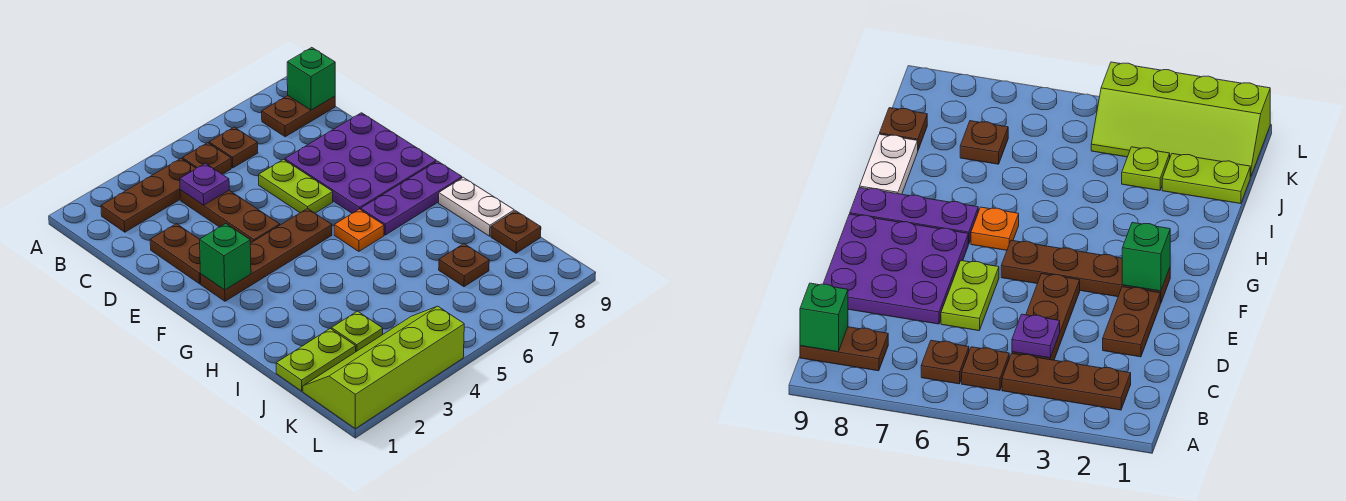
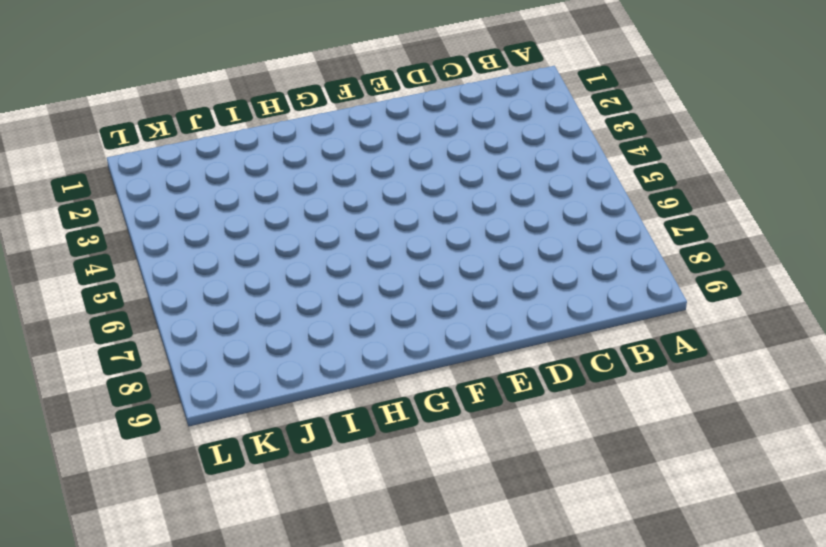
none -> brown 1x3 plate [101,158,196,232]
none -> brown 1x1 plate [183,143,231,174]
none -> brown 1x1 plate [209,127,258,168]

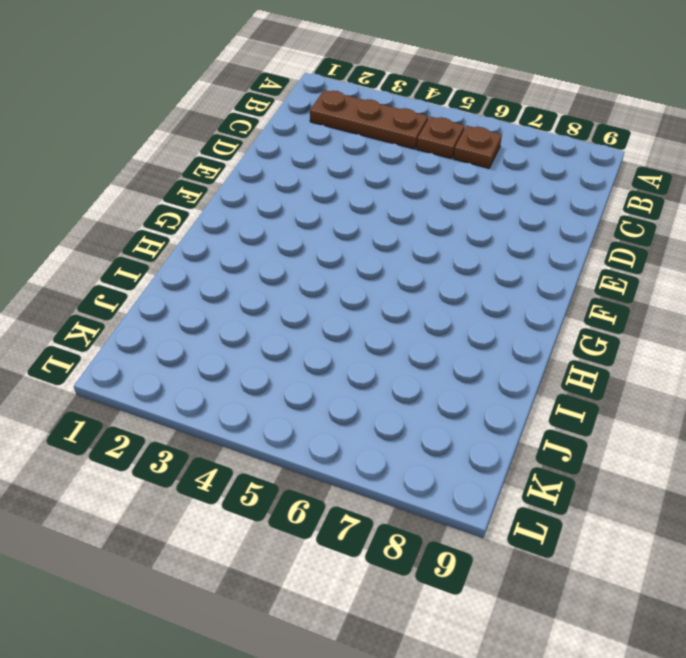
none -> brown 1x2 plate [262,96,335,137]
none -> brown 1x3 plate [180,190,280,243]
none -> brown 1x2 plate [150,224,201,284]

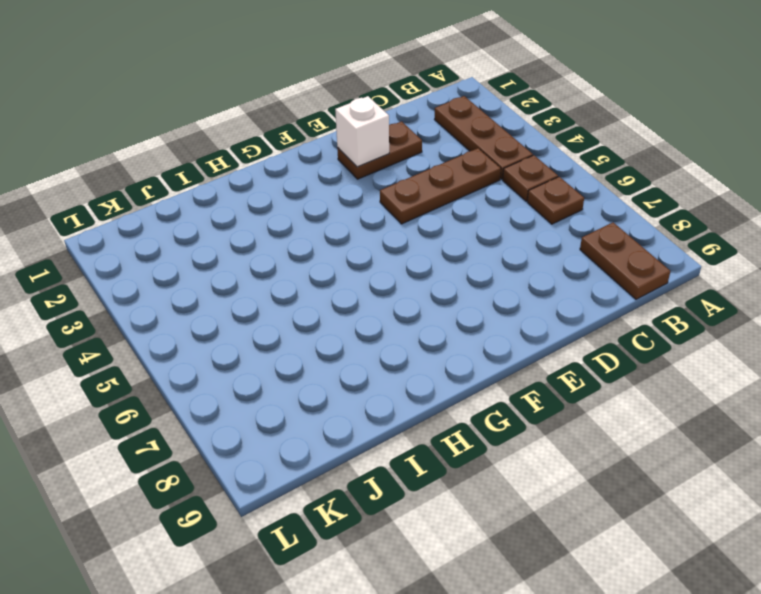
white 1x1 brick [335,96,389,167] -> none
none -> lime 1x2 plate [259,159,333,213]
none -> purple 3x3 plate [285,113,436,213]
none -> brown 1x4 plate [201,208,332,301]

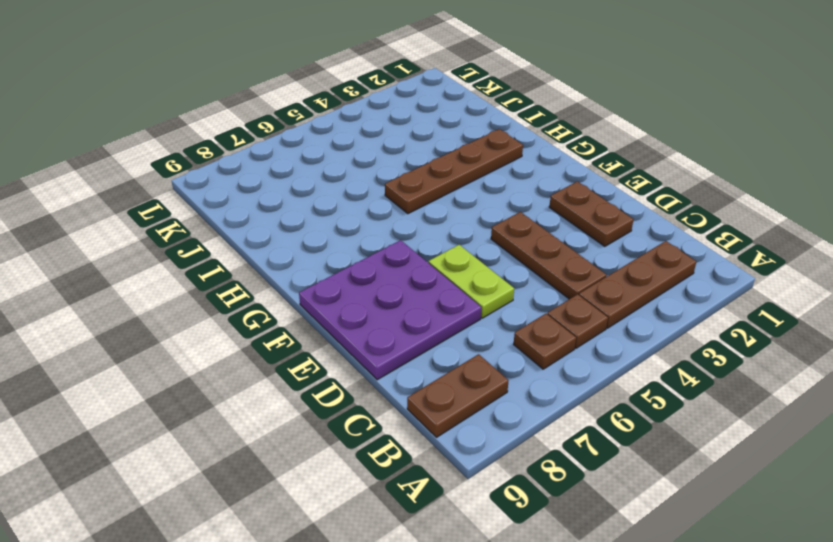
brown 1x4 plate [385,129,523,214] -> brown 1x4 plate moved to [201,208,332,301]
none -> orange 1x1 plate [334,209,384,251]
none -> purple 1x3 plate [361,161,462,235]
none -> white 1x2 plate [439,177,514,236]

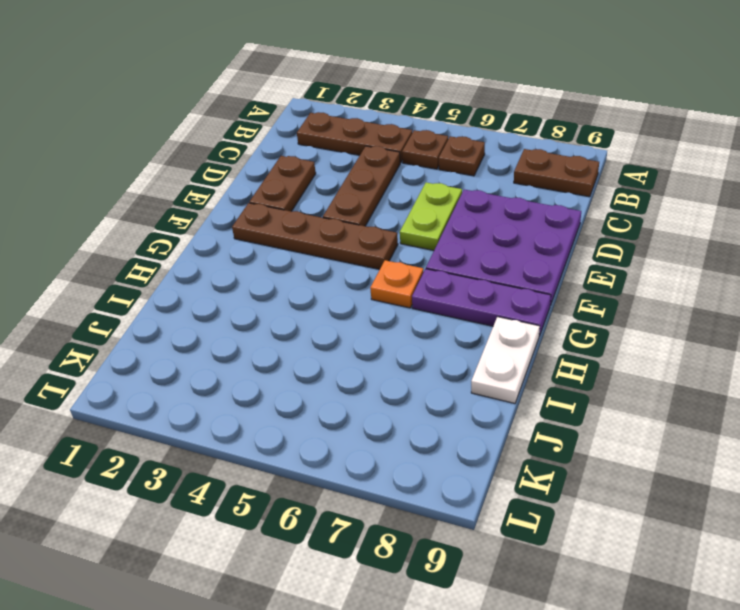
none -> lime 1x2 plate [276,328,356,391]
none -> lime 1x1 plate [332,311,383,351]
none -> brown 1x1 plate [439,244,489,287]

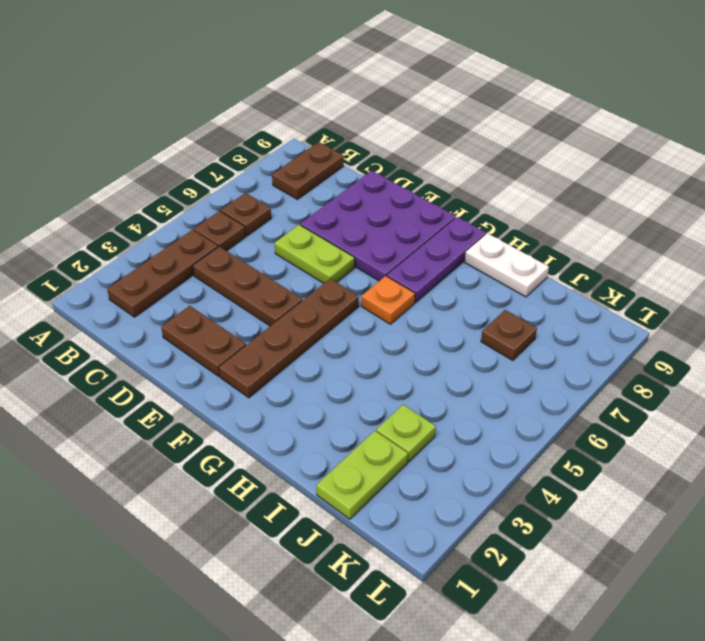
none -> brown 1x1 plate [491,211,541,253]
none -> lime 2x4 slope [303,306,464,429]
none -> green 1x1 brick [287,48,335,110]

